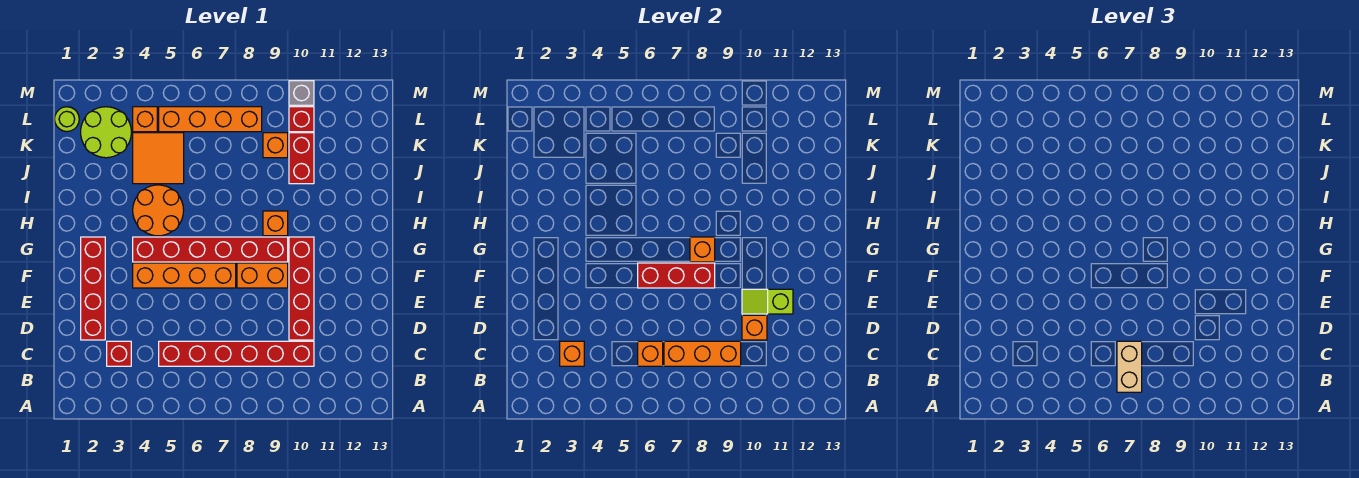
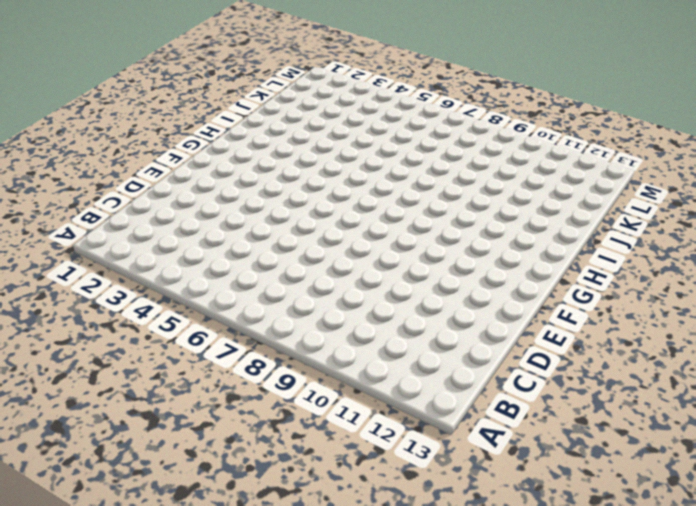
none -> red 1x1 brick [107,341,131,366]
none -> red 1x6 brick [159,341,314,366]
none -> red 1x4 brick [81,237,105,340]

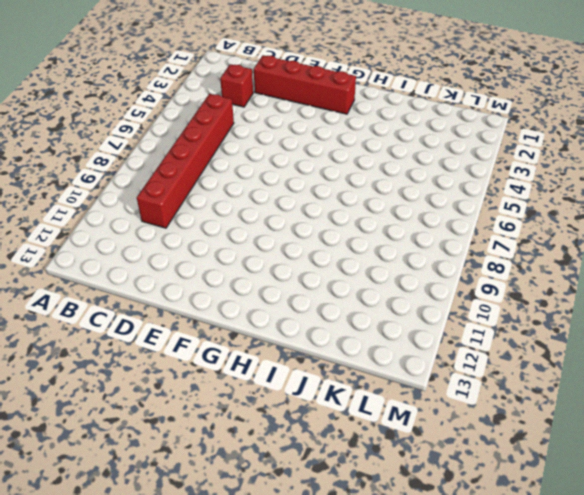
none -> red 1x4 brick [289,237,314,340]
none -> orange 1x4 brick [133,263,236,288]
none -> orange 1x2 brick [237,263,288,288]

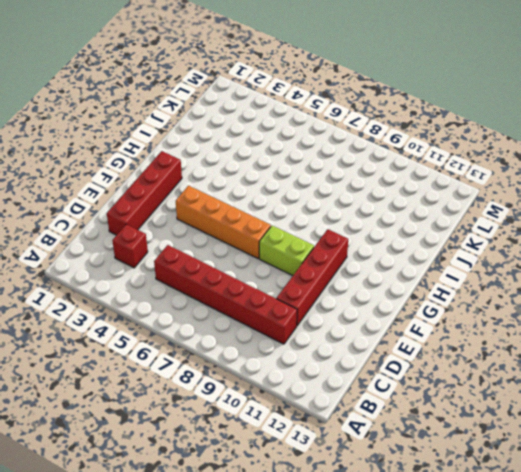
lime 1x2 brick [259,226,314,276] -> orange 1x2 brick [237,263,288,288]
none -> red 1x6 brick [133,237,288,262]
none -> orange 2x2 round brick [133,185,184,236]
none -> orange 1x1 brick [263,211,288,236]

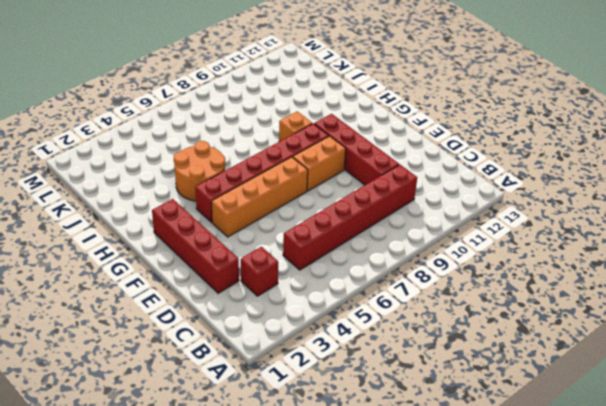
none -> orange 2x2 tile [133,133,184,184]
none -> red 1x2 brick [289,133,314,184]
none -> lime 2x2 round brick [81,107,131,158]

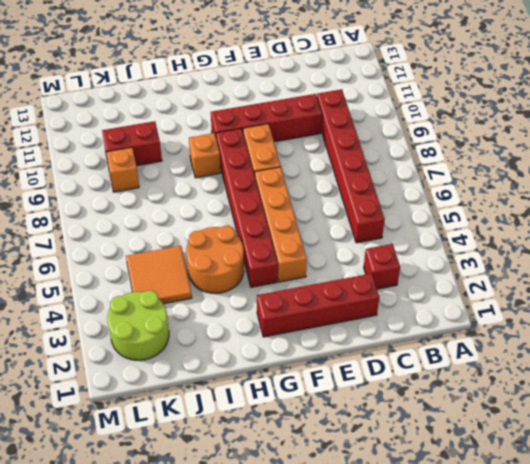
none -> lime 1x1 round brick [55,107,79,132]
none -> orange 1x1 brick [133,107,157,132]
none -> orange 1x4 brick [159,107,262,132]

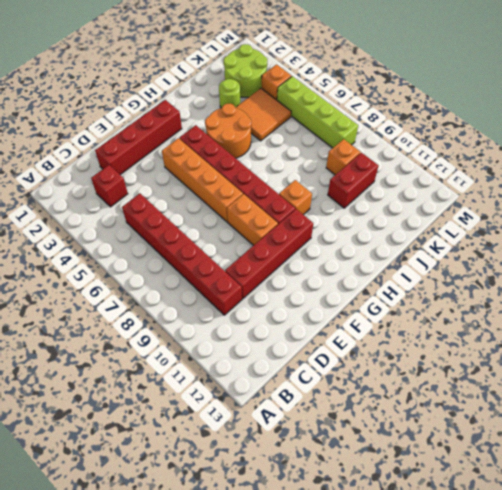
lime 1x1 round brick [219,79,240,108] -> lime 1x1 round brick moved to [55,107,79,132]
lime 1x4 brick [277,76,358,148] -> orange 1x4 brick [159,107,262,132]
none -> red 1x1 brick [289,107,314,132]
none -> grey 1x1 brick [289,81,314,105]
none -> orange 1x1 brick [560,341,584,366]

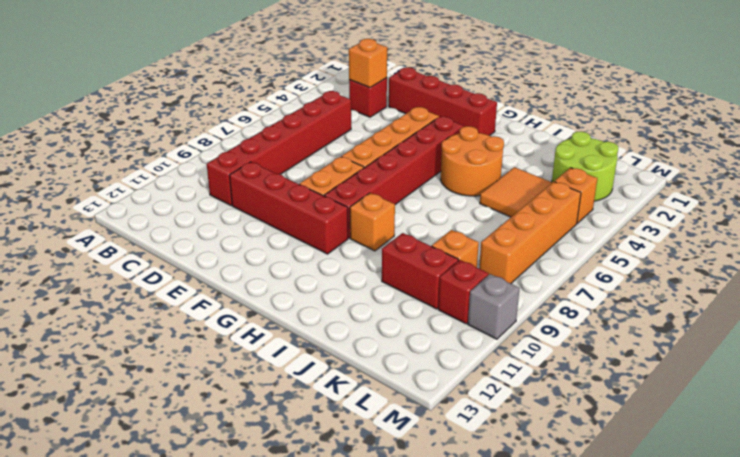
none -> lime 1x1 round brick [55,107,79,132]
none -> orange 1x1 brick [638,341,663,366]
none -> orange 1x3 brick [664,341,741,366]

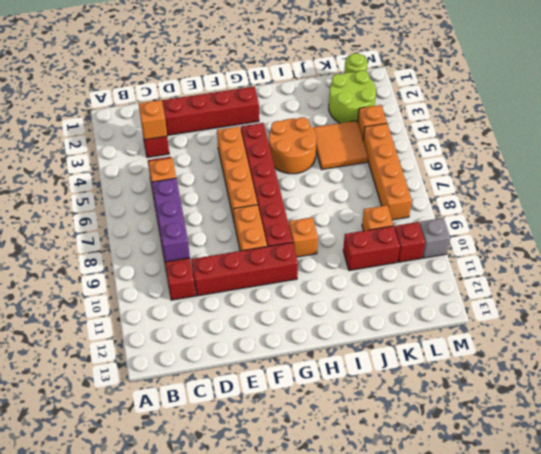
purple 1x3 brick [152,178,190,262] -> orange 1x3 brick [664,341,741,366]
none -> orange 1x1 brick [742,315,767,340]
none -> lime 1x2 slope [742,289,793,314]
none -> red 1x3 brick [638,263,715,288]

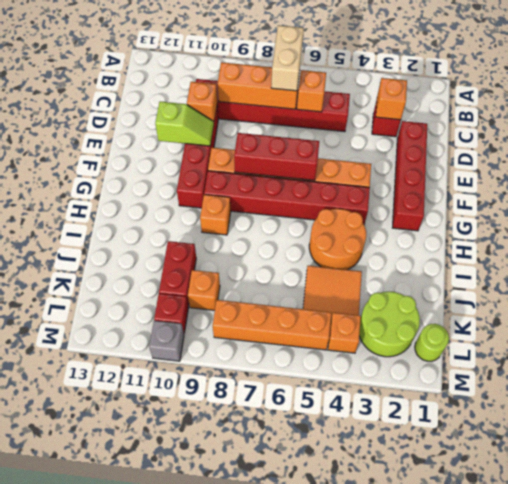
none -> orange 1x1 brick [690,237,715,262]

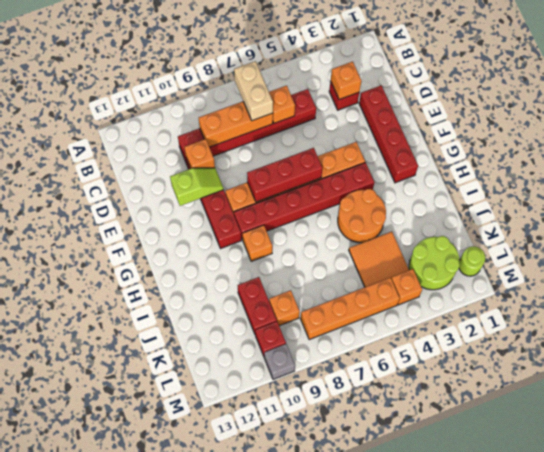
none -> orange 1x1 brick [690,237,715,262]

